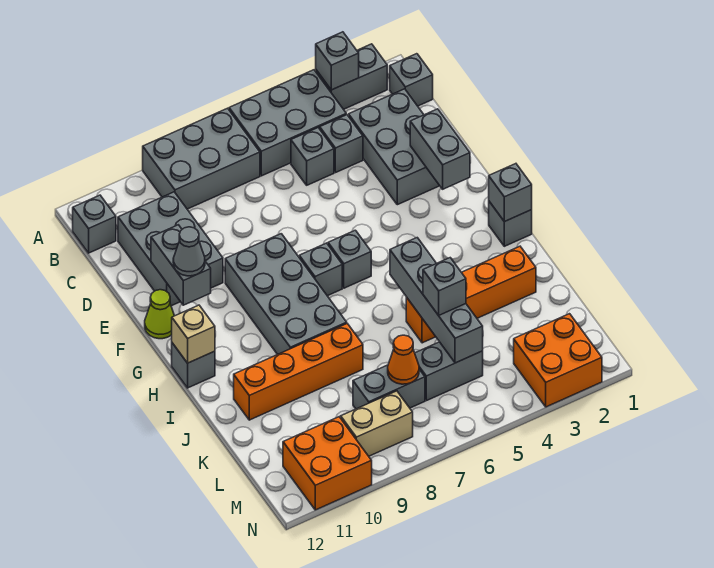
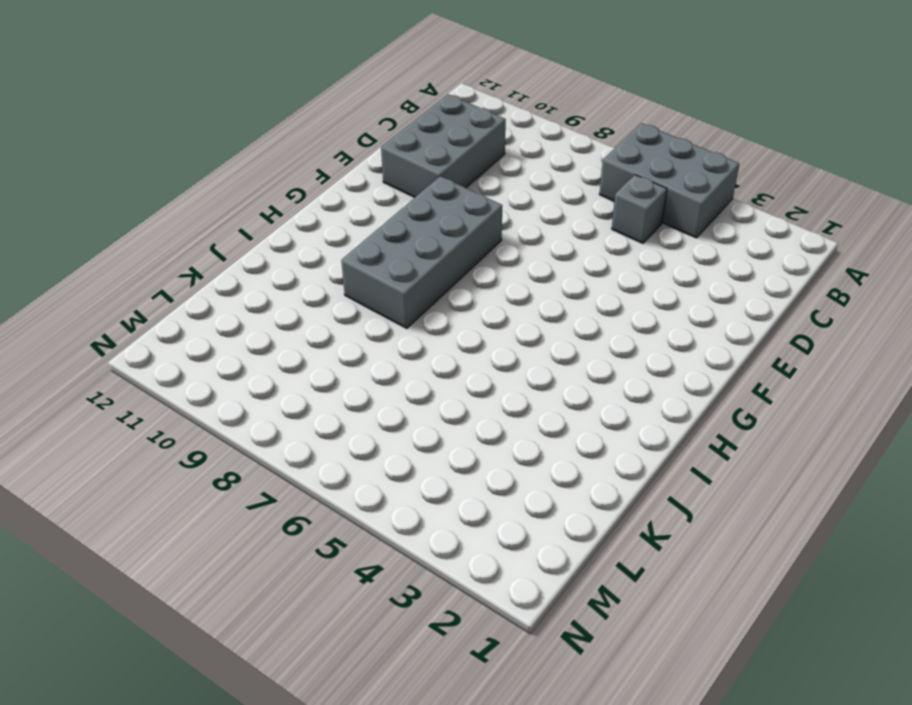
none -> grey 1x2 brick [316,44,387,109]
none -> grey 2x3 brick [143,108,260,209]
none -> grey 1x1 brick [390,54,433,106]
none -> grey 1x1 brick [73,195,116,253]

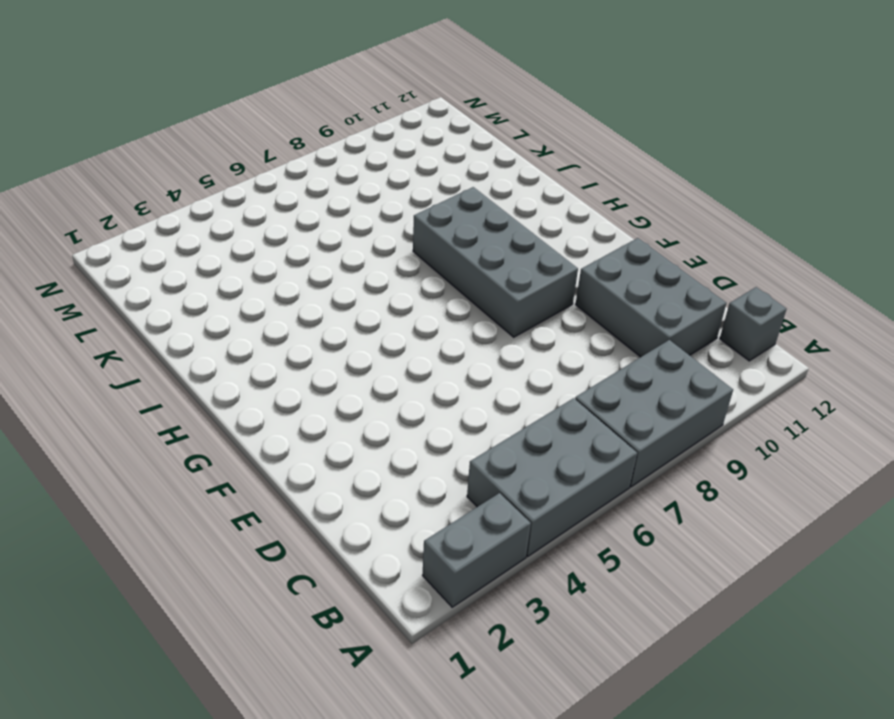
none -> grey 1x1 brick [390,54,433,106]
none -> grey 2x3 brick [349,89,440,205]
none -> grey 1x1 brick [320,115,363,173]
none -> grey 1x1 brick [291,128,334,185]

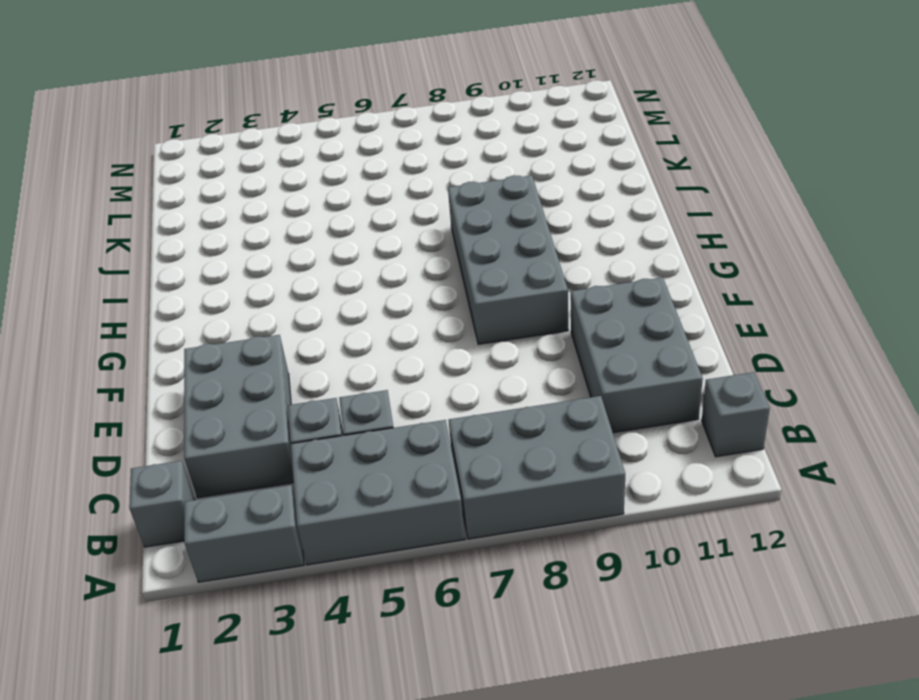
none -> lime 1x1 cone [145,290,174,339]
none -> grey 1x1 brick [328,230,371,288]
none -> grey 1x1 brick [299,243,342,296]
none -> grey 1x1 brick [489,202,532,246]

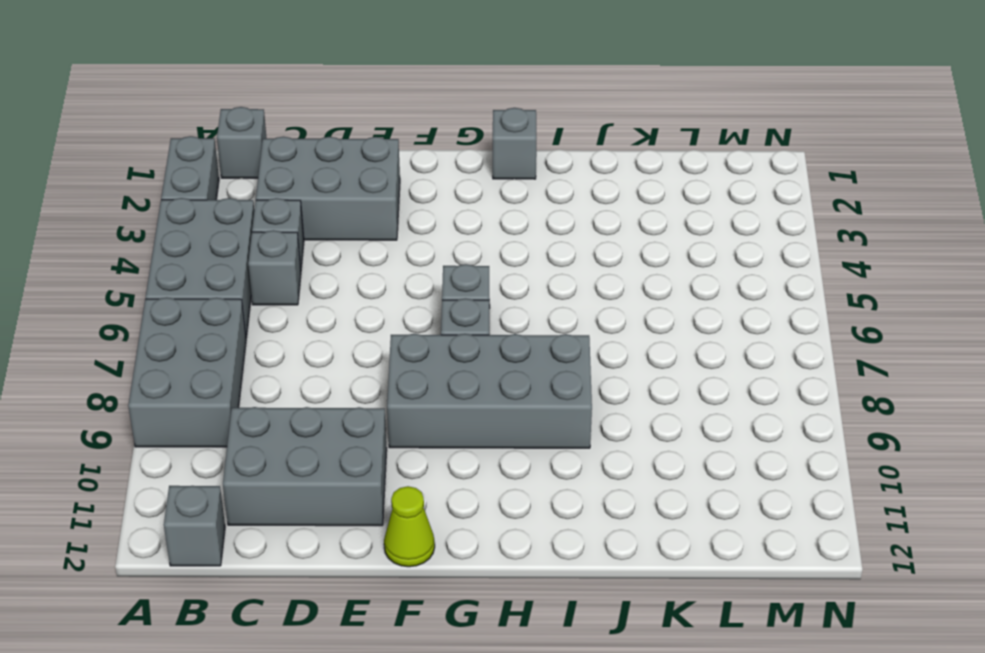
none -> grey 1x1 brick [172,343,215,388]
none -> orange 1x4 brick [406,246,536,343]
none -> orange 1x4 brick [234,324,363,420]
none -> grey 1x2 brick [415,342,483,401]

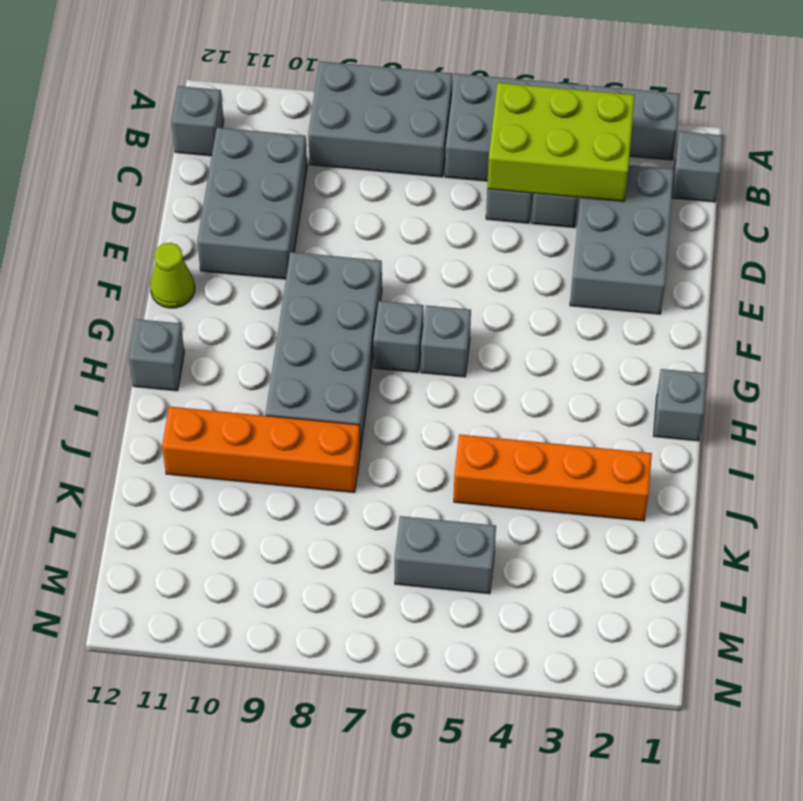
lime 2x3 brick [487,83,635,201] -> none
none -> grey 1x2 brick [353,365,425,409]
none -> orange 2x2 brick [514,314,602,407]
none -> tan 1x2 brick [341,391,413,456]
none -> orange 2x2 brick [283,417,372,510]

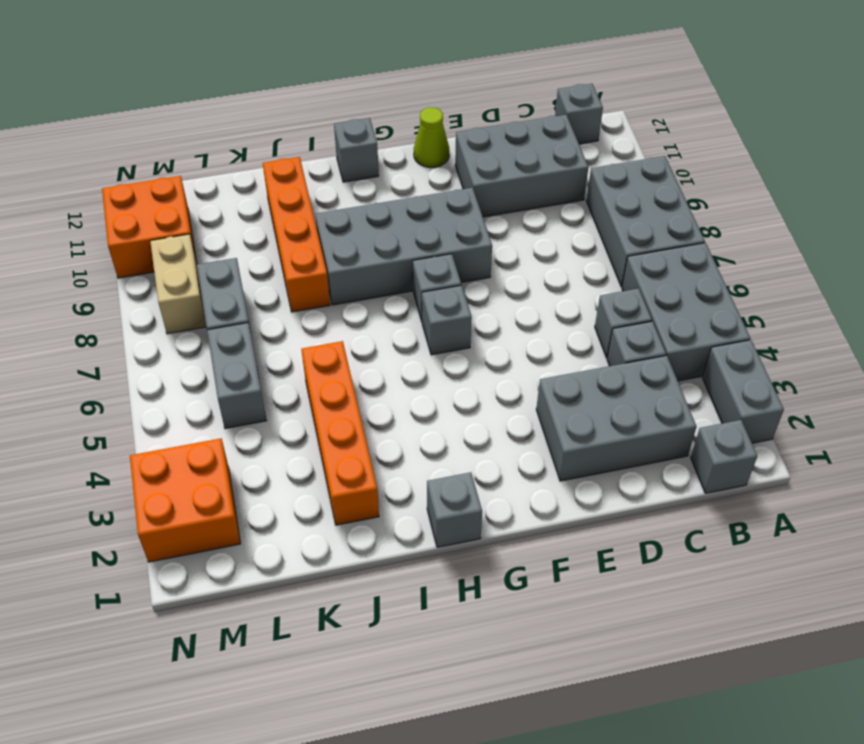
none -> grey 1x1 brick [316,32,359,90]
none -> grey 1x2 brick [410,109,470,189]
none -> grey 1x2 brick [151,225,211,305]
none -> grey 1x1 brick [489,164,532,222]

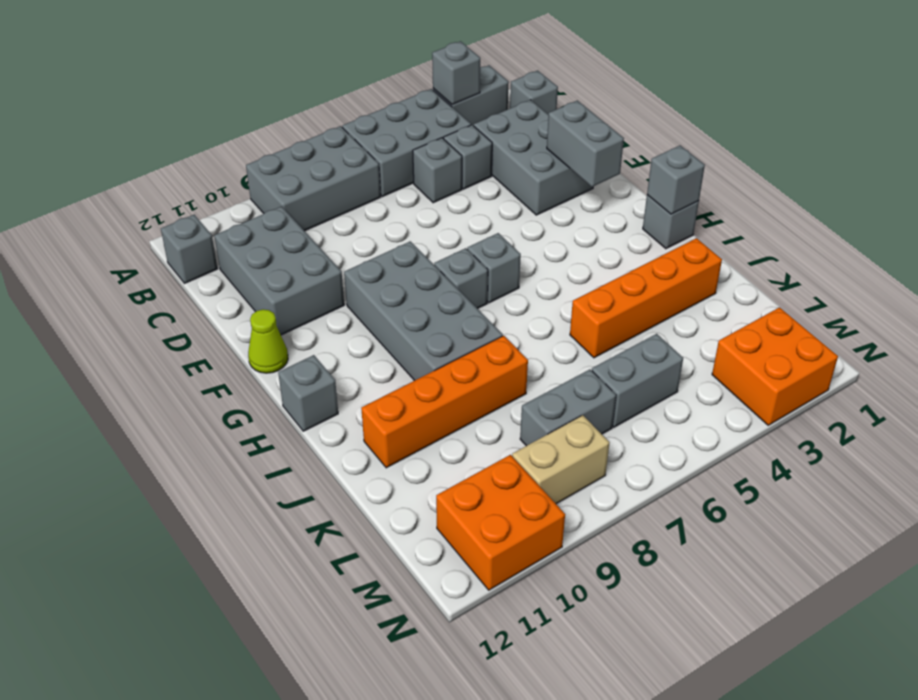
none -> grey 1x2 brick [151,225,211,305]
none -> tan 1x1 brick [172,305,215,363]
none -> grey 1x4 brick [390,238,483,363]
none -> orange 1x1 cone [388,335,419,384]

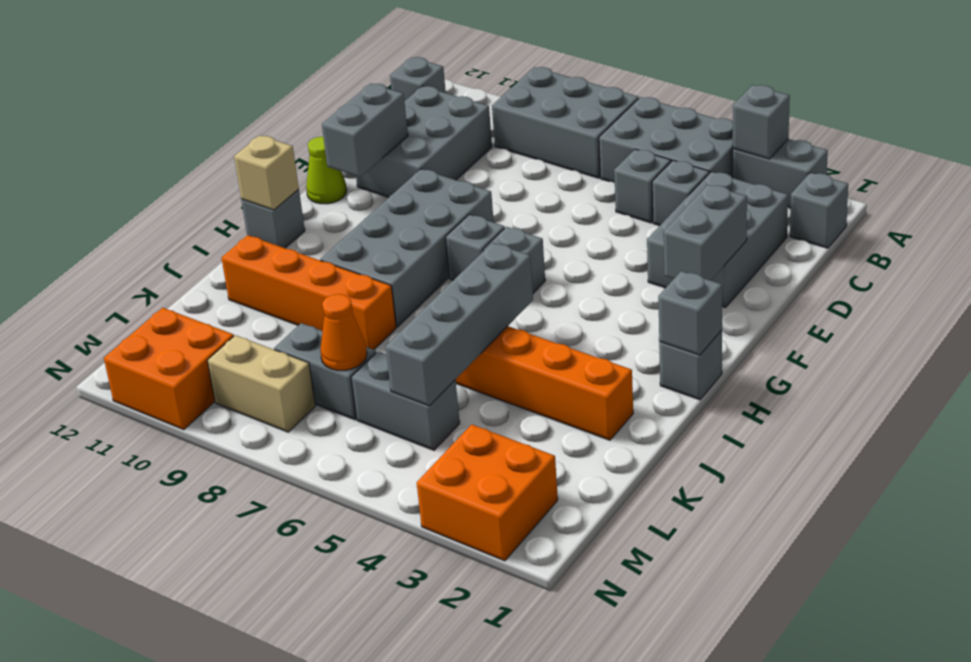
none -> grey 1x1 cone [173,227,205,276]
none -> grey 1x1 brick [423,258,466,315]

